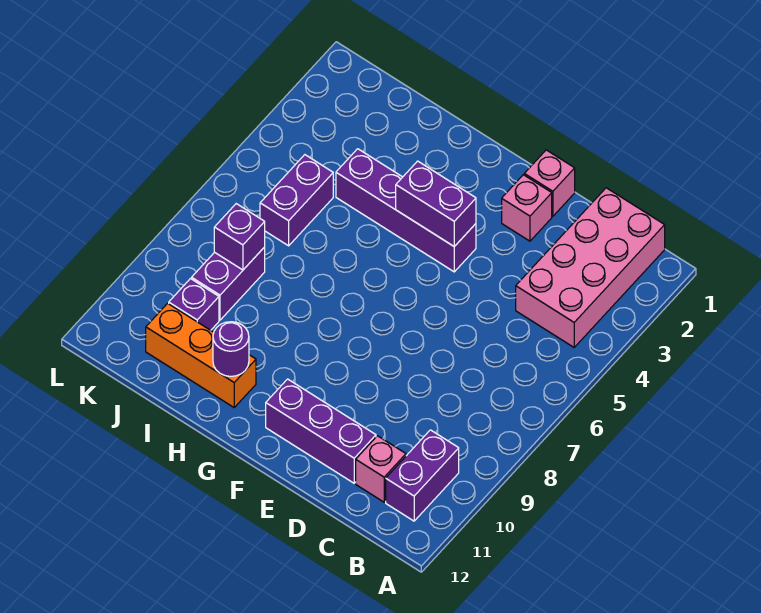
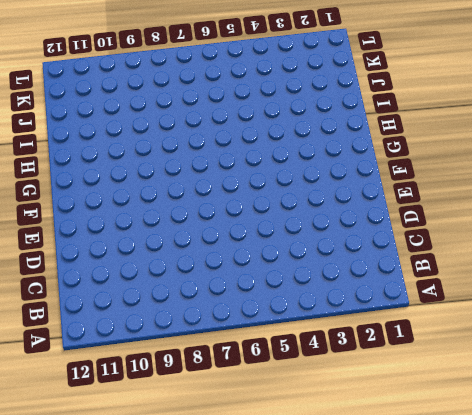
none -> pink 2x4 brick [516,188,665,347]
none -> purple 1x2 brick [386,430,459,521]
none -> pink 1x1 brick [356,436,406,502]

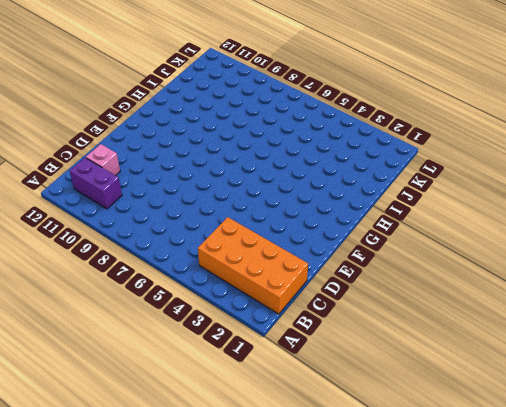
orange 2x4 brick [198,217,308,314] -> pink 2x4 brick [516,188,665,347]
none -> purple 1x3 brick [266,379,376,483]
none -> pink 1x1 brick [524,150,575,216]
none -> pink 1x1 brick [502,175,552,241]

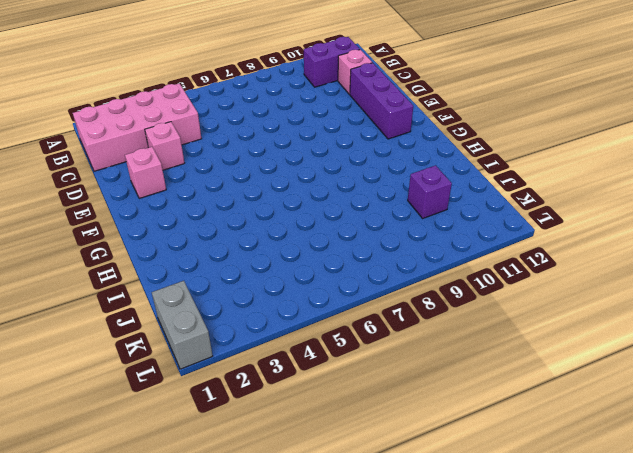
pink 1x1 brick [145,122,184,170] -> pink 1x1 brick moved to [524,150,575,216]
grey 1x2 brick [152,281,213,369] -> none
none -> purple 1x4 brick [336,149,476,272]
none -> orange 1x3 brick [146,303,256,407]
none -> purple 1x2 brick [260,155,333,246]

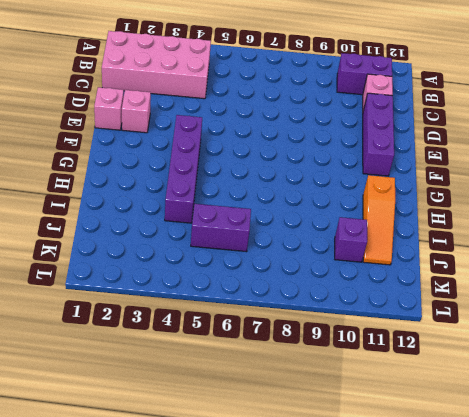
orange 1x3 slope [363,175,395,265] -> orange 1x3 brick [146,303,256,407]
none -> purple 1x2 brick [192,247,265,320]
none -> purple 1x2 brick [396,161,476,246]
none -> purple 1x1 round brick [213,322,249,376]

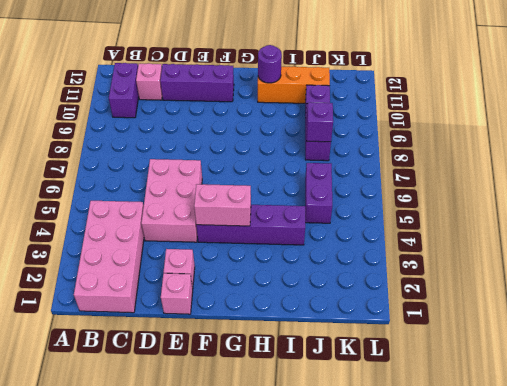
pink 2x3 brick [141,159,202,242] -> none
pink 1x2 brick [194,184,251,226] -> purple 1x2 brick [396,161,476,246]

